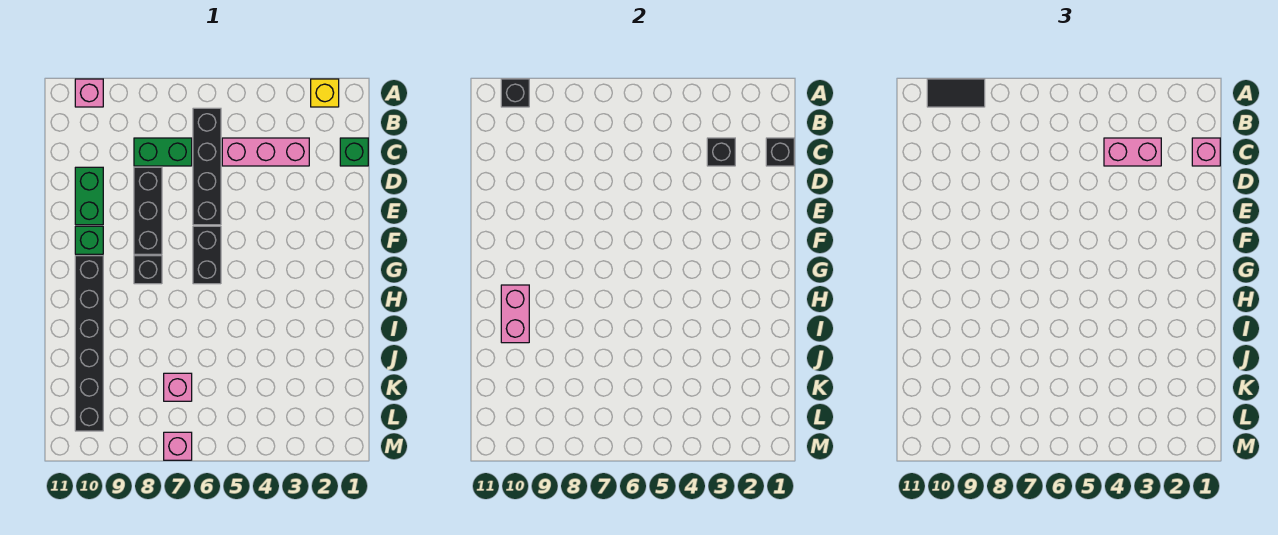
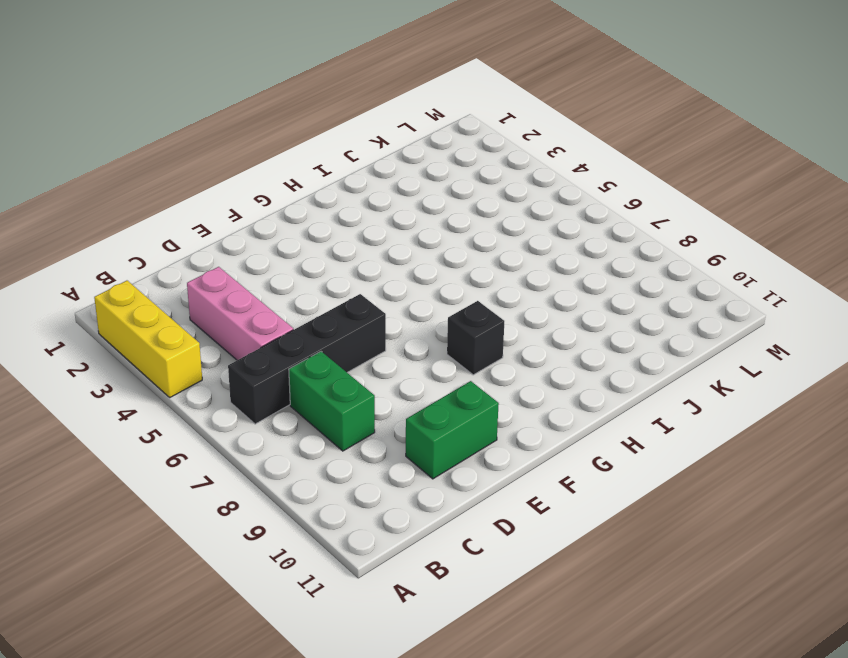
yellow 1x3 brick [94,281,202,397] -> yellow 1x1 brick [311,79,339,107]
none -> pink 1x1 brick [75,79,103,107]
none -> green 1x1 brick [340,138,368,166]
none -> black 1x3 brick [134,167,162,254]

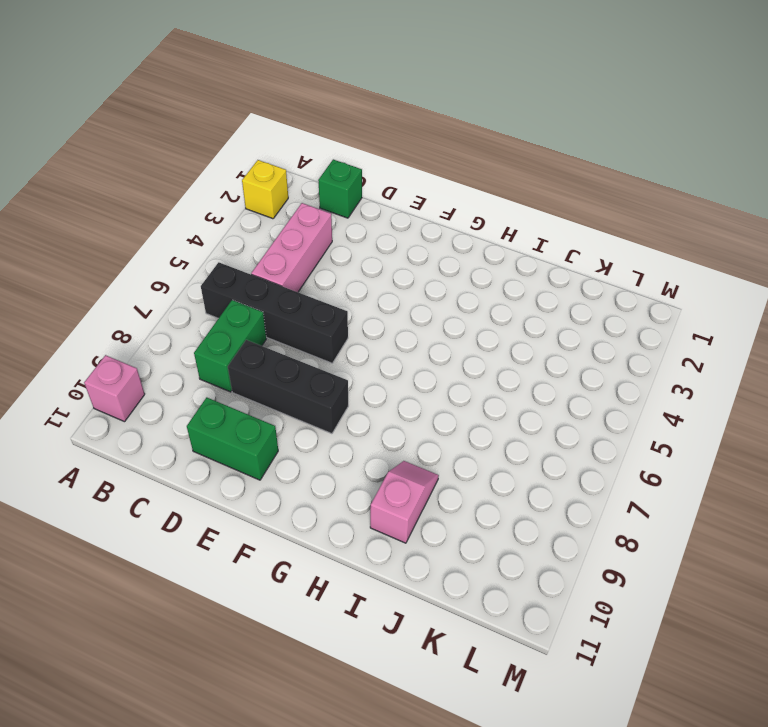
pink 1x2 slope [370,461,439,543] -> black 1x6 brick [75,256,103,431]
none -> black 1x2 brick [193,226,221,284]
none -> green 1x1 brick [75,226,103,254]
none -> black 1x1 brick [134,256,162,284]

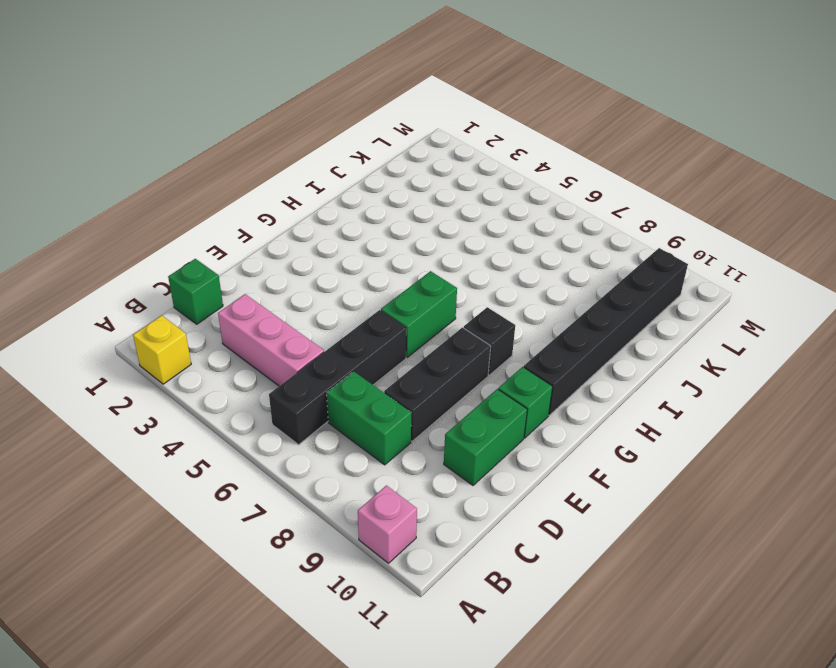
green 1x2 brick [381,271,457,357] -> black 1x2 brick [193,226,221,284]
none -> pink 1x1 brick [164,373,192,401]
none -> pink 1x1 brick [164,432,192,460]
none -> black 1x1 brick [501,79,529,107]

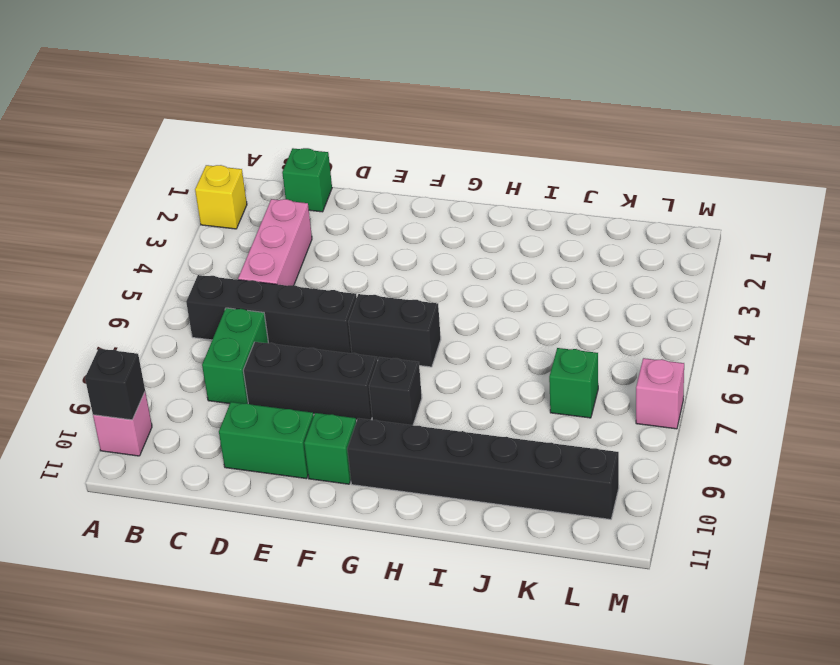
green 1x1 brick [549,348,598,418] -> pink 1x1 brick [164,373,192,401]
none -> black 1x1 brick [766,138,794,166]
none -> black 1x1 brick [707,138,735,166]
none -> pink 1x2 brick [501,285,529,343]

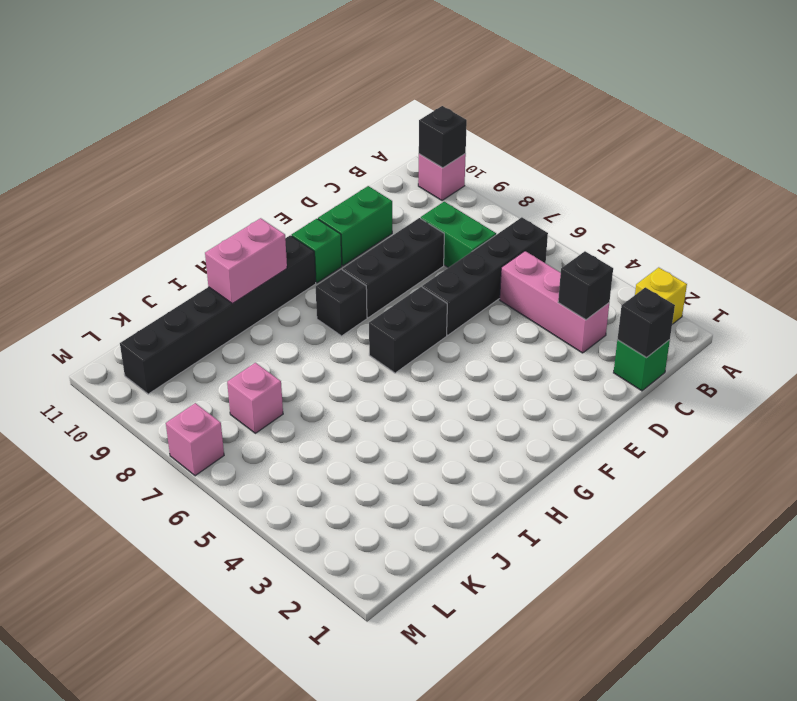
none -> black 1x2 tile [927,79,985,107]
none -> pink 1x1 brick [1192,138,1220,166]
none -> pink 1x2 brick [1104,138,1161,166]

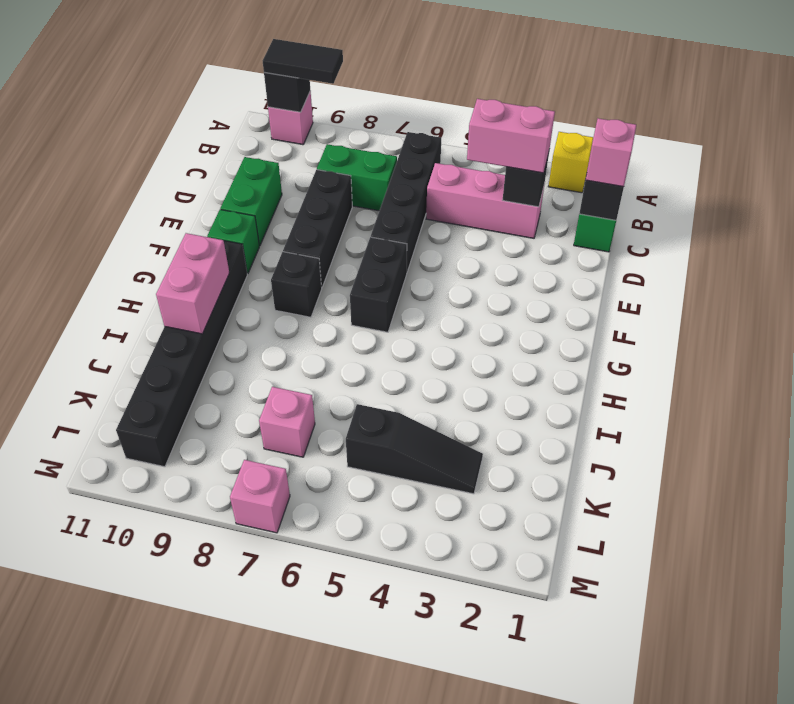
black 1x3 slope [346,404,483,494] -> none

